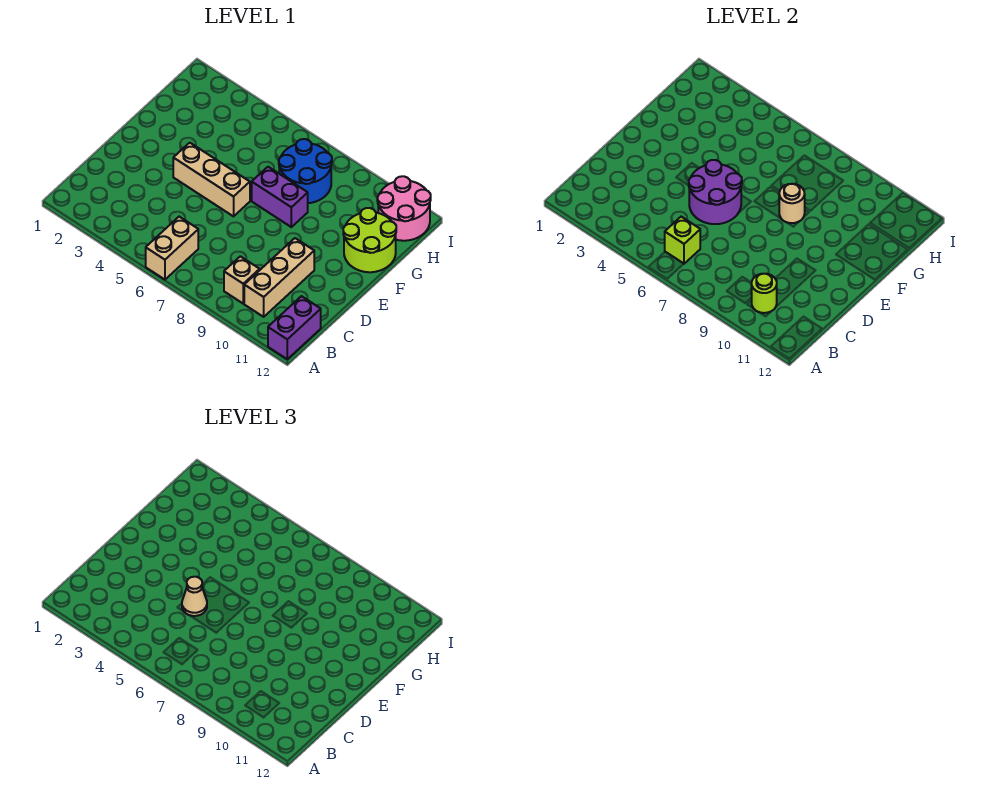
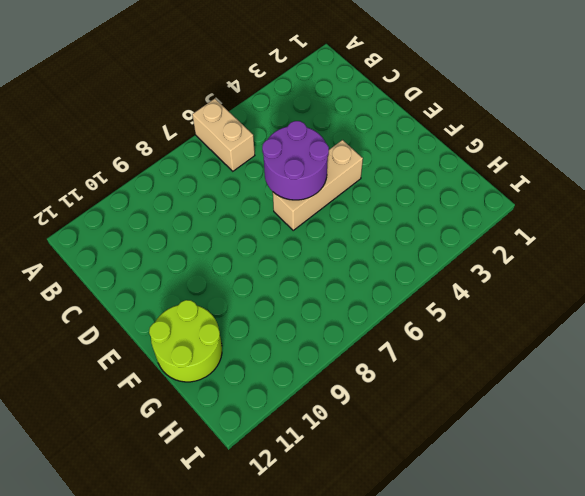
none -> purple 1x2 brick [268,296,321,359]
none -> tan 1x1 brick [224,256,260,303]
none -> tan 1x3 brick [244,238,314,317]

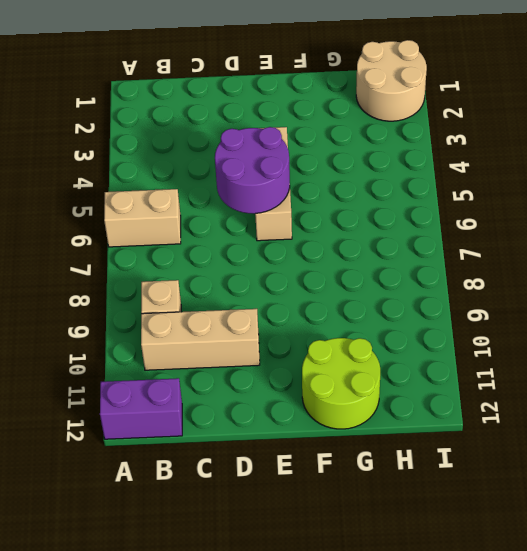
tan 2x2 round brick [356,40,427,121] -> none
none -> purple 1x2 brick [252,167,308,227]
none -> blue 2x2 round brick [279,139,332,203]
none -> pink 2x2 round brick [377,176,431,241]

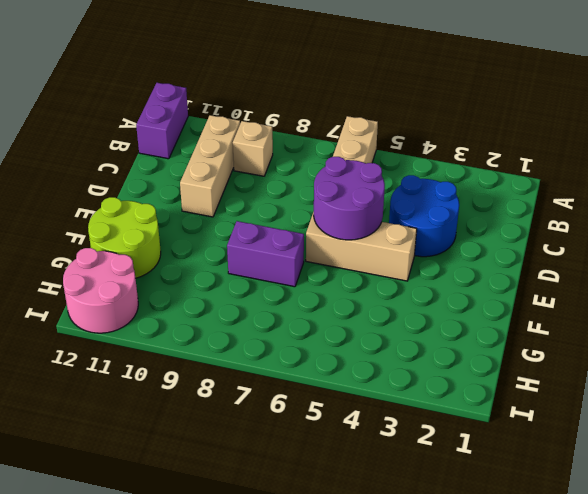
blue 2x2 round brick [389,175,459,257] -> blue 2x2 round brick moved to [279,139,332,203]
none -> lime 1x1 brick [665,217,700,264]
none -> lime 1x1 round brick [752,274,777,313]
none -> tan 1x1 round brick [779,184,805,223]

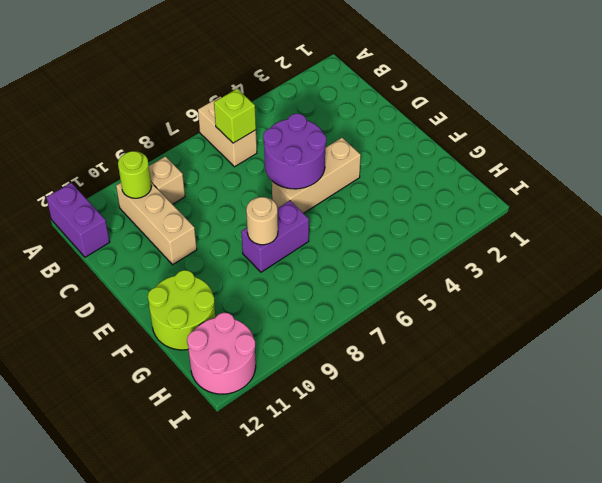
none -> blue 2x2 round brick [279,139,332,203]
none -> tan 1x1 cone [182,577,207,616]

